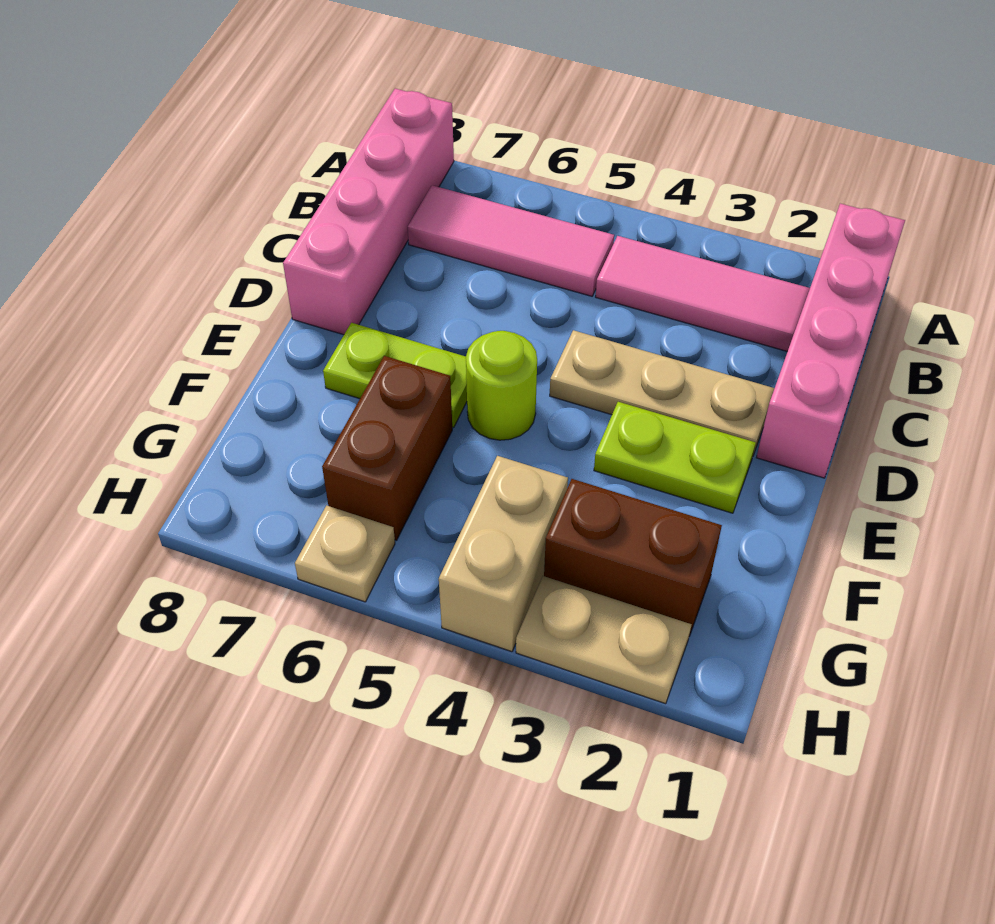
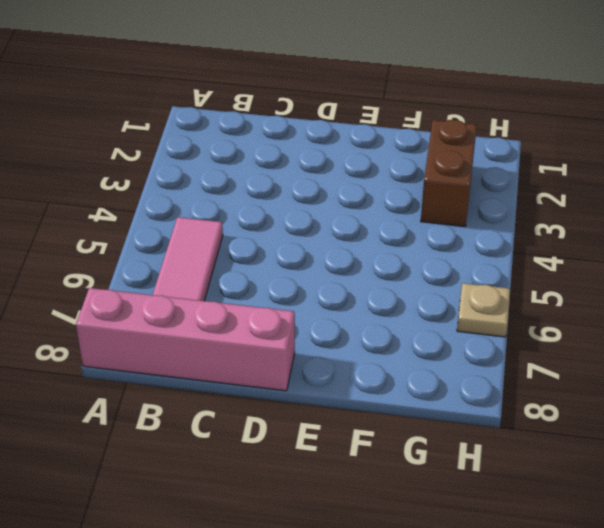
none -> pink 1x4 brick [756,204,905,478]
none -> pink 1x3 tile [596,236,810,351]
none -> tan 1x3 plate [550,330,775,455]

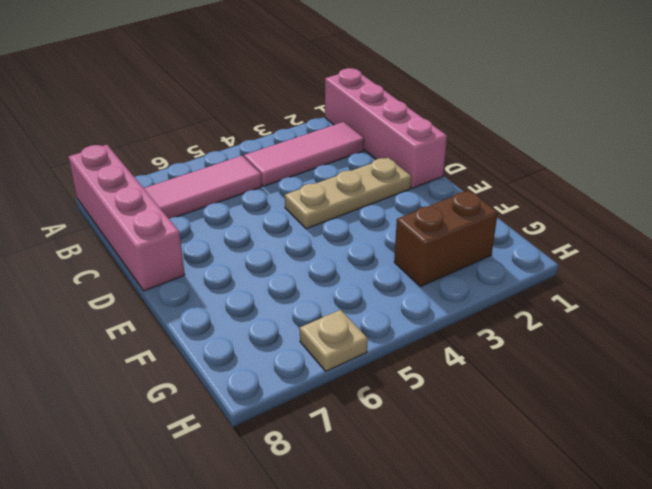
none -> lime 1x2 plate [594,402,756,513]
none -> lime 1x1 round brick [466,331,537,440]
none -> lime 1x2 plate [323,323,467,427]

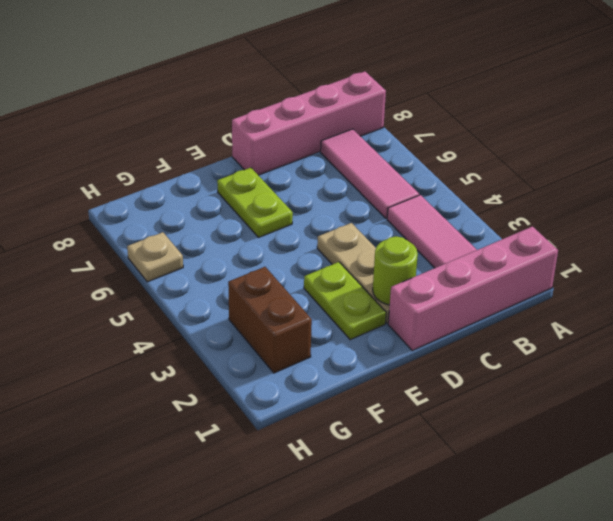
lime 1x1 round brick [373,236,418,305] -> lime 1x1 round brick moved to [466,331,537,440]
none -> brown 1x2 brick [322,356,452,541]
none -> tan 1x2 brick [439,456,568,652]
none -> tan 1x2 plate [516,576,692,704]

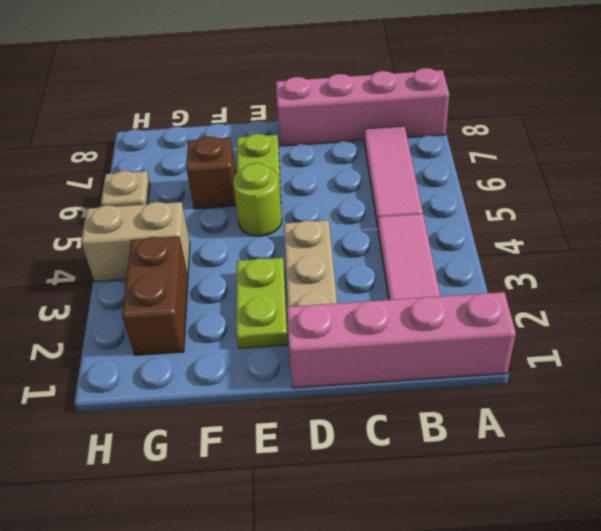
brown 1x1 brick [186,136,236,209] -> brown 1x2 brick [322,356,452,541]
none -> tan 1x2 plate [516,576,692,704]

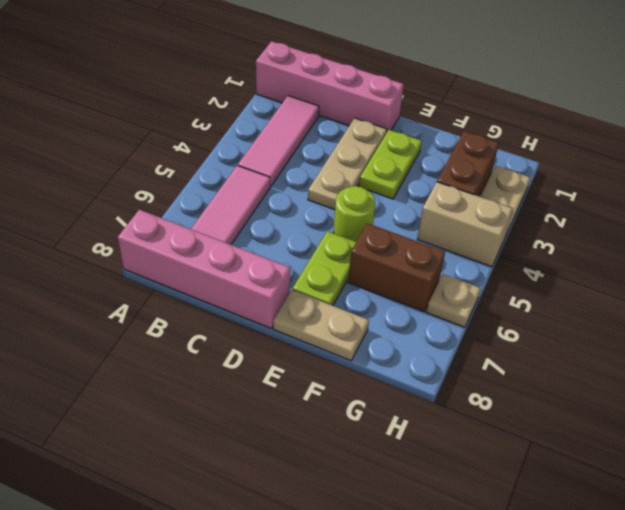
tan 1x2 plate [273,290,369,361] -> none

